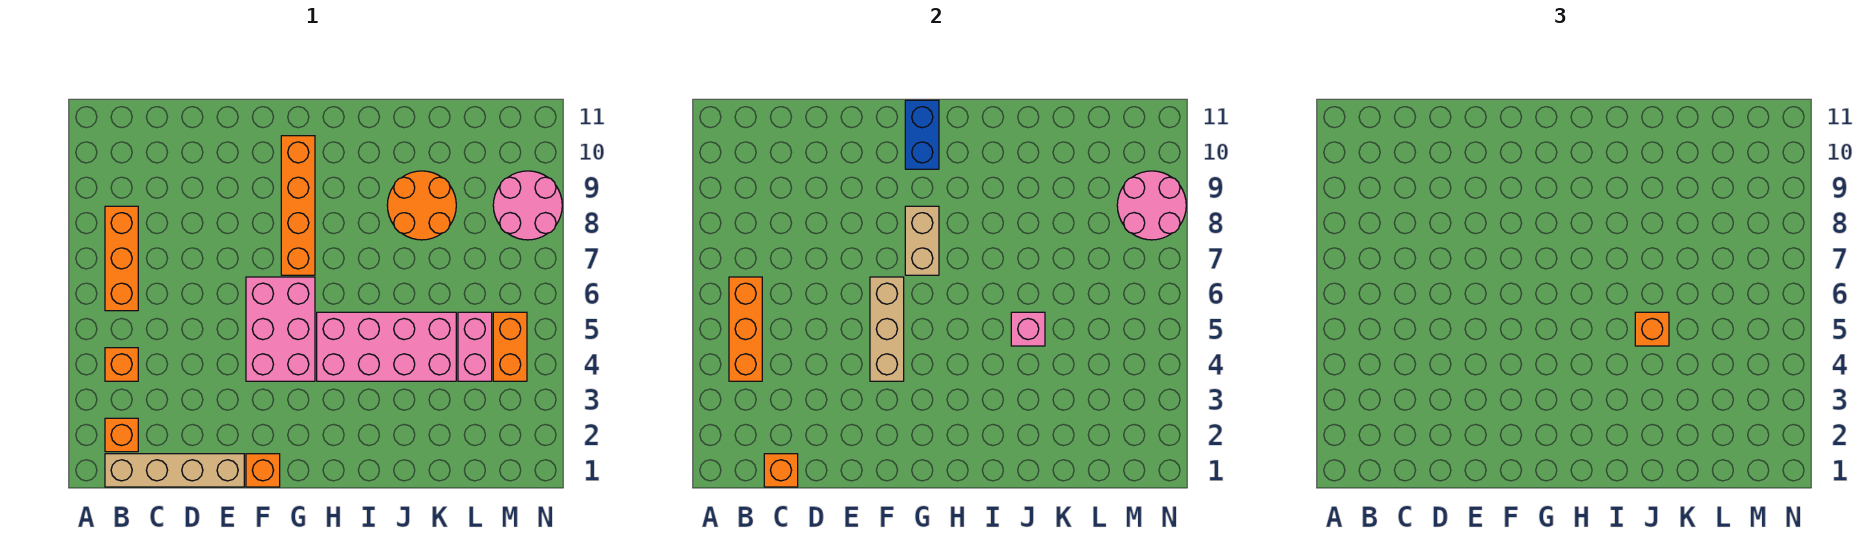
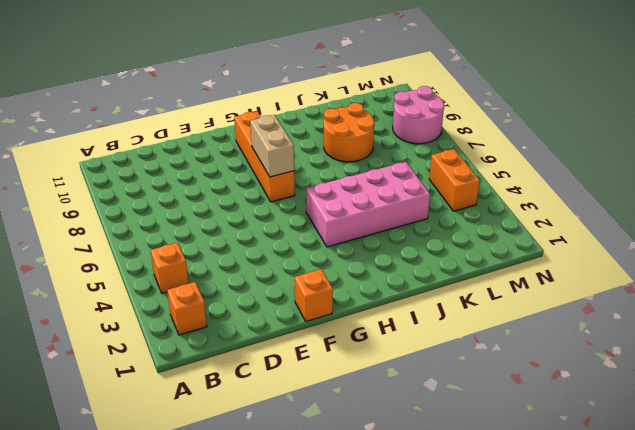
none -> tan 1x4 brick [105,454,244,487]
none -> orange 1x3 brick [105,206,138,311]
none -> pink 2x3 brick [246,277,315,381]

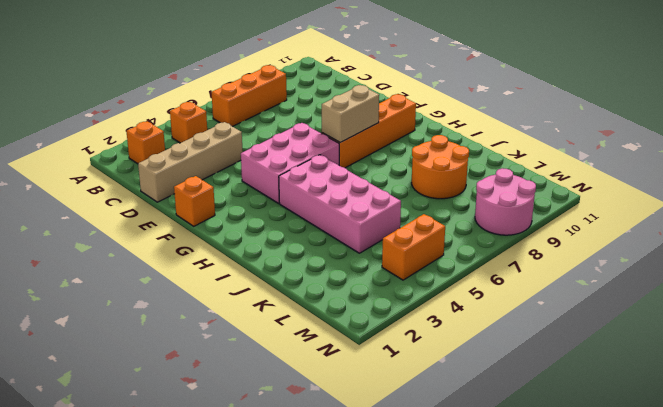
tan 1x4 brick [138,122,243,202] -> tan 1x4 brick turned to [105,454,244,487]
none -> pink 1x2 brick [458,312,492,381]
none -> orange 1x3 brick [729,277,762,381]
none -> orange 1x1 brick [764,454,798,487]

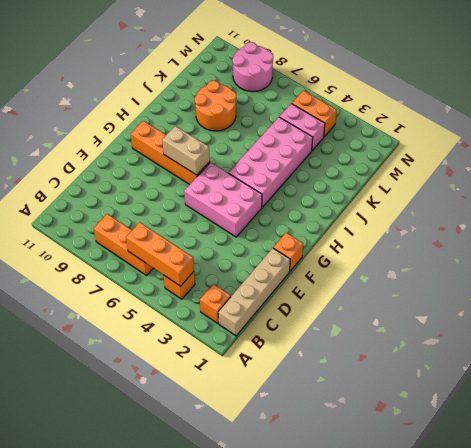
none -> orange 1x1 brick [764,454,798,487]
none -> tan 1x3 brick [870,277,904,381]
none -> blue 1x2 brick [905,100,939,169]

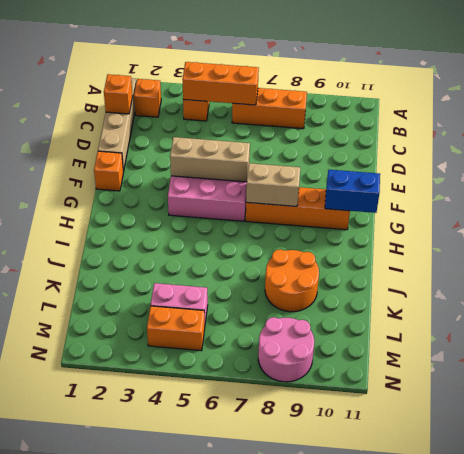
none -> pink 2x4 brick [317,312,456,381]
none -> pink 1x1 brick [1011,312,1045,346]
none -> pink 2x2 round brick [1117,171,1186,240]

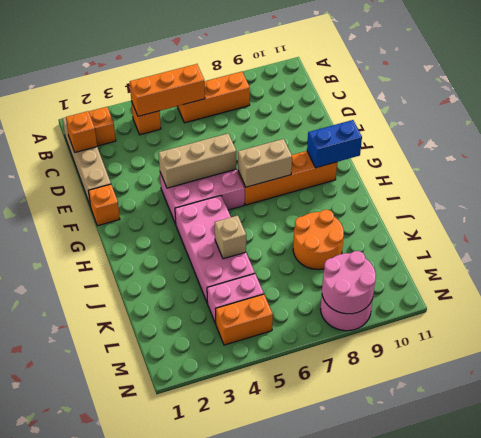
tan 1x1 brick [215,216,246,259] -> pink 1x1 brick [1011,312,1045,346]
none -> orange 1x1 brick [1635,312,1669,346]

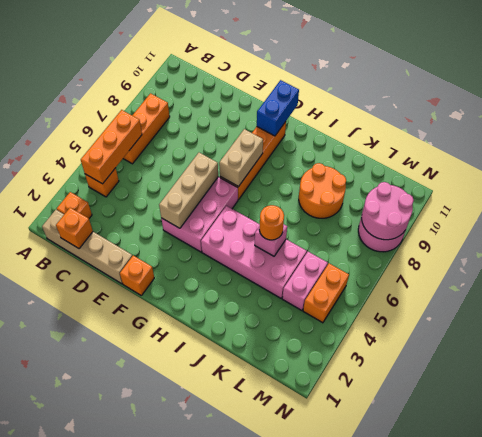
orange 1x1 round brick [259,205,284,240] -> orange 1x1 brick [1635,312,1669,346]

